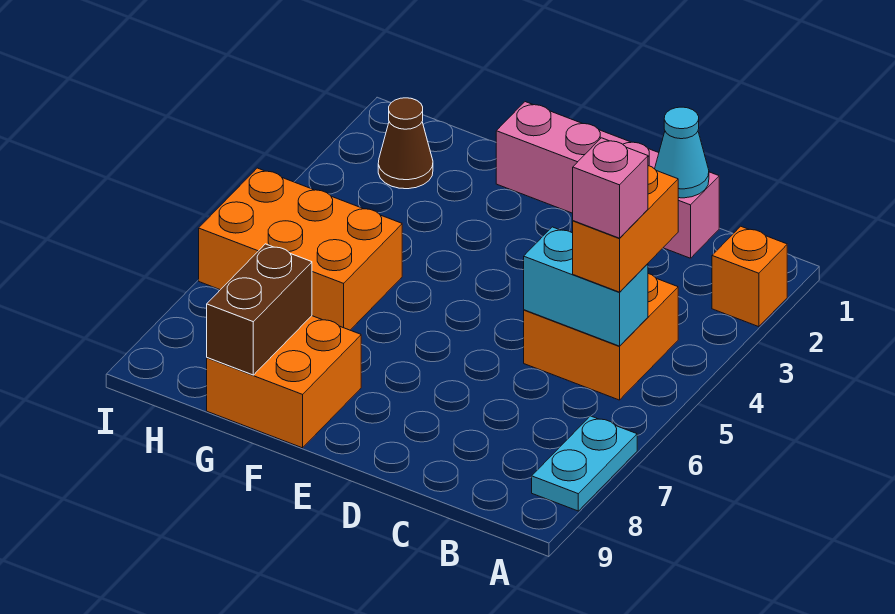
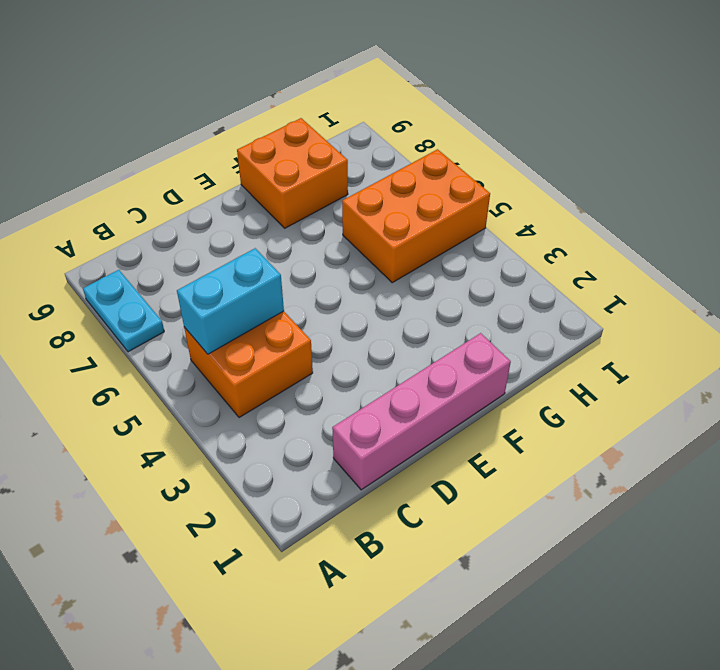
none -> orange 1x1 brick [712,226,787,327]
none -> brown 1x1 cone [378,98,433,189]
none -> cyan 1x1 cone [655,107,709,198]

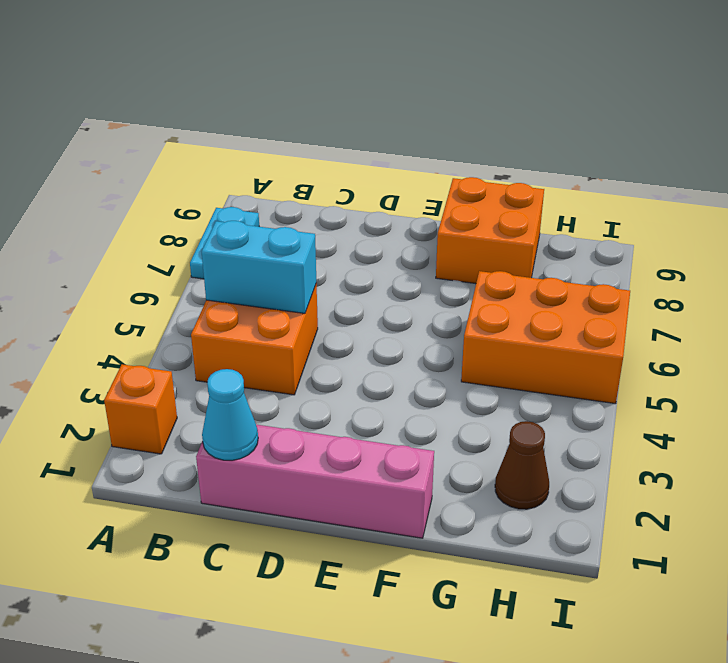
none -> brown 1x2 brick [207,244,312,375]
none -> orange 1x2 brick [573,166,678,292]
none -> pink 1x1 brick [573,138,648,238]

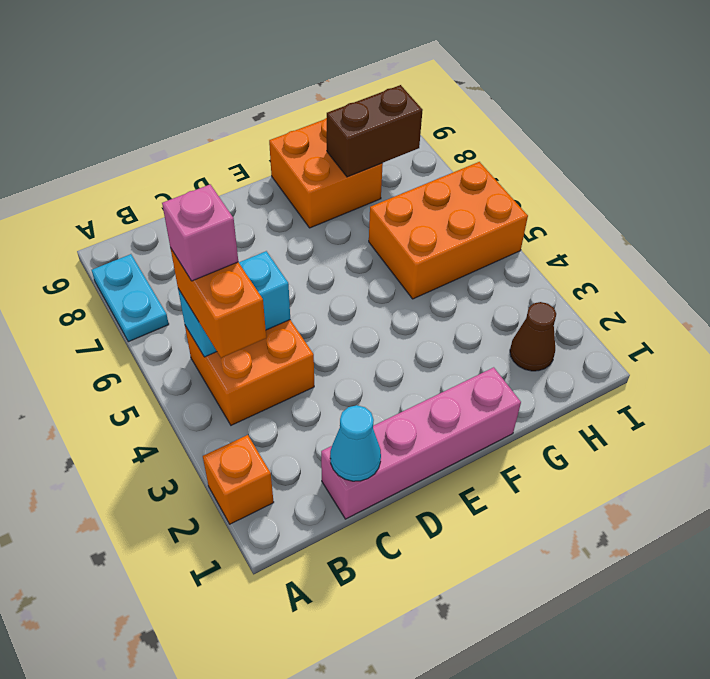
brown 1x2 brick [327,85,423,177] -> brown 1x2 brick turned to [207,244,312,375]

